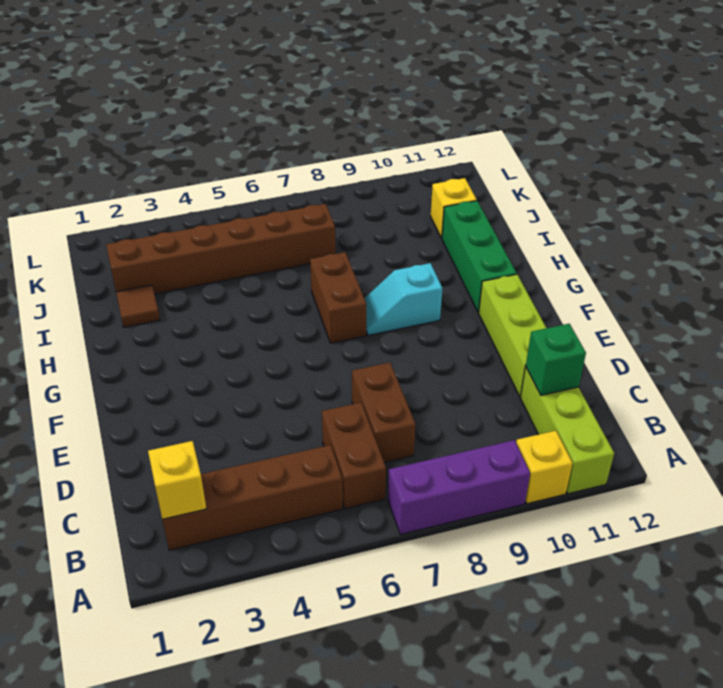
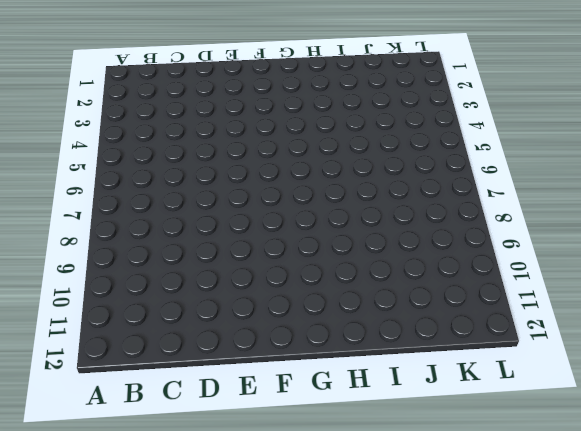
none -> purple 1x3 brick [388,440,530,534]
none -> yellow 1x1 brick [516,431,573,504]
none -> lime 1x3 brick [521,367,614,494]

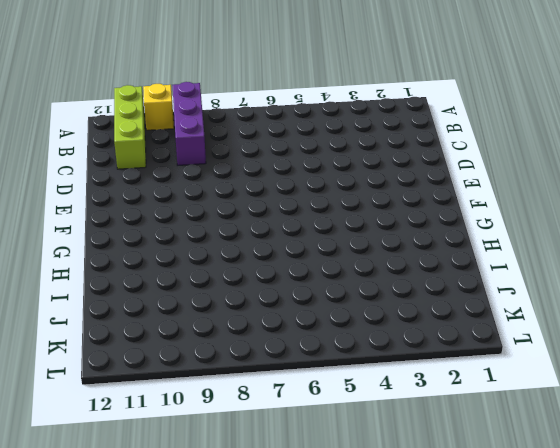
purple 1x3 brick [172,82,206,165] -> purple 1x3 brick turned to [388,440,530,534]
none -> brown 1x4 brick [163,445,343,550]
none -> brown 1x2 brick [322,402,386,509]
none -> brown 1x2 brick [352,363,415,462]

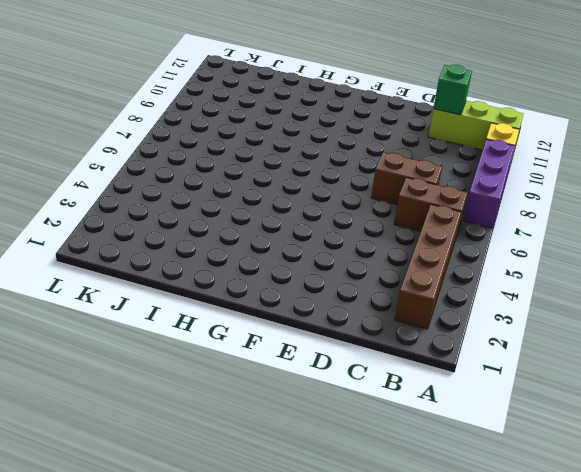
none -> lime 1x3 brick [479,274,546,397]
none -> brown 1x2 brick [310,252,366,343]
none -> cyan 1x2 slope [364,263,442,335]

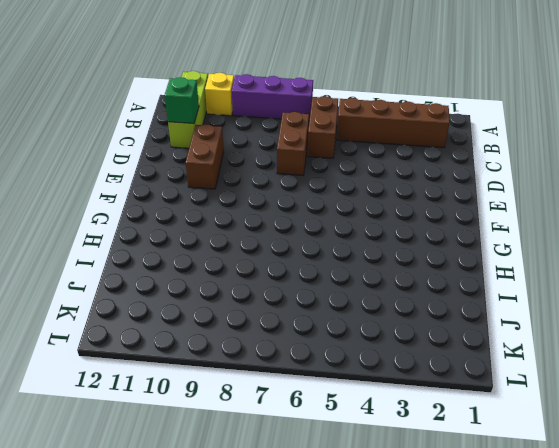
brown 1x2 brick [186,124,224,189] -> brown 1x2 brick moved to [310,252,366,343]
none -> lime 1x3 brick [479,274,546,397]
none -> cyan 1x2 slope [364,263,442,335]
none -> green 1x3 brick [442,201,517,313]

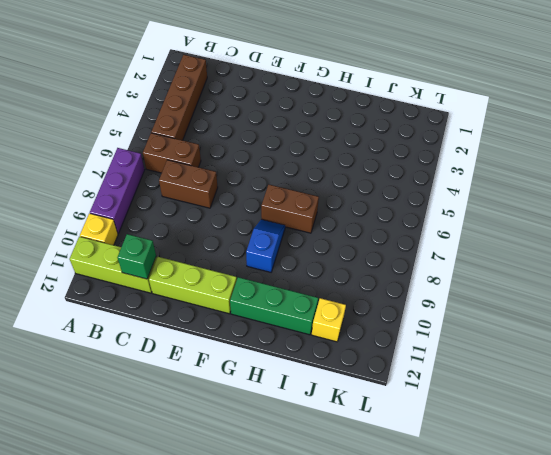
blue 1x2 slope [246,219,285,272] -> cyan 1x2 slope [364,263,442,335]
none -> brown 1x1 tile [116,285,160,327]
none -> brown 1x6 brick [106,204,336,294]
none -> yellow 1x1 brick [148,441,207,519]

